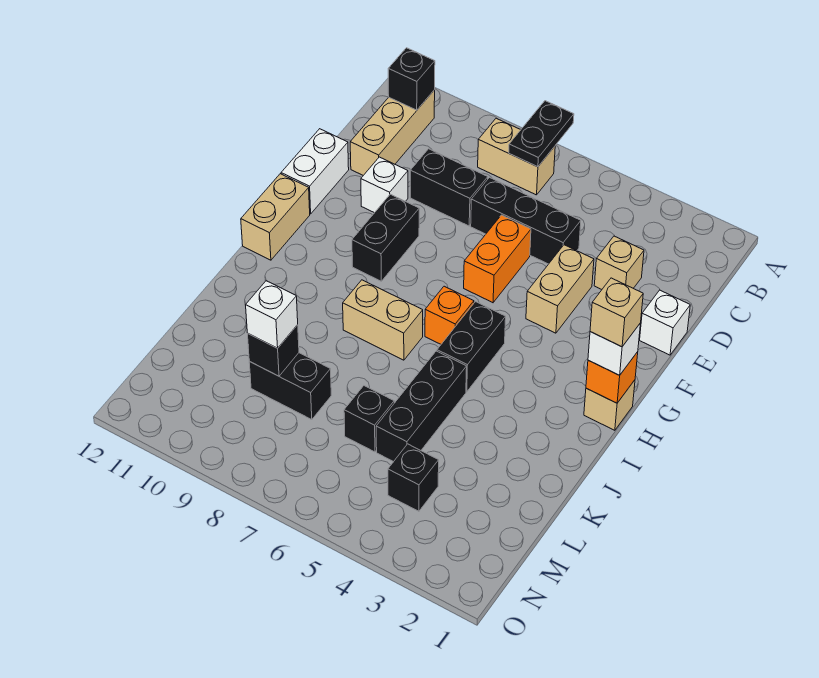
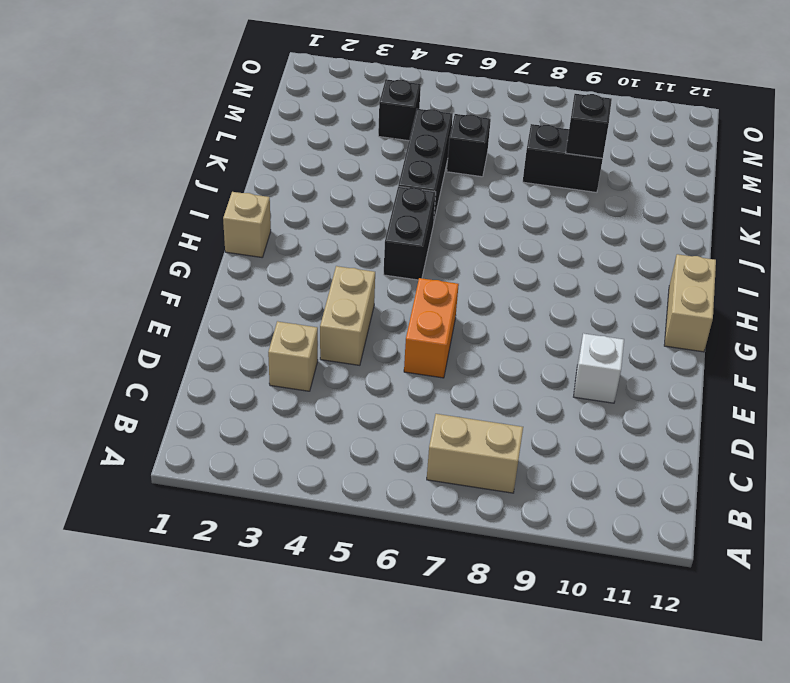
none -> tan 1x3 brick [350,90,435,175]
none -> black 1x3 brick [471,178,581,264]
none -> black 1x2 brick [410,149,488,226]

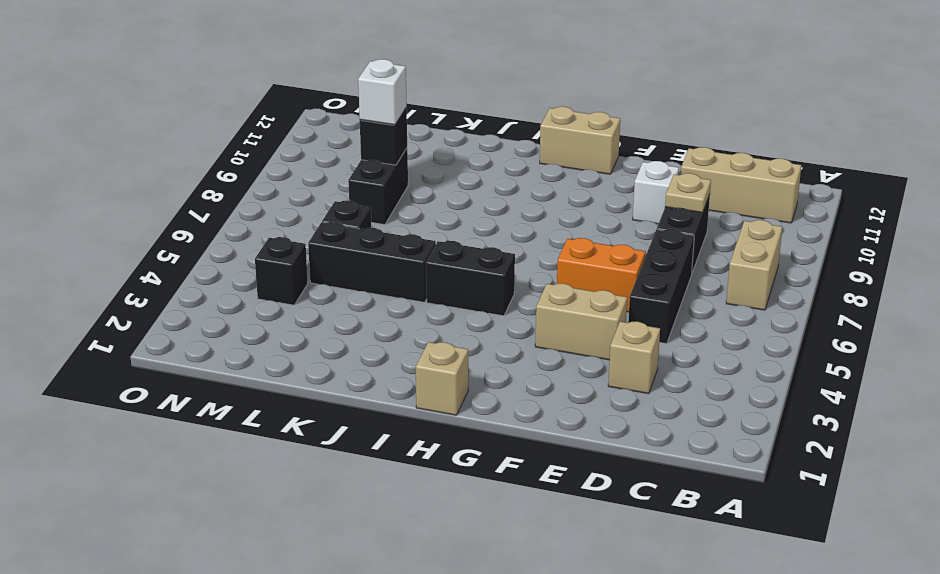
tan 1x1 plate [665,173,711,213] -> none
none -> white 1x1 brick [640,290,690,355]
none -> white 1x2 brick [281,129,349,214]
none -> black 1x2 brick [352,194,419,281]

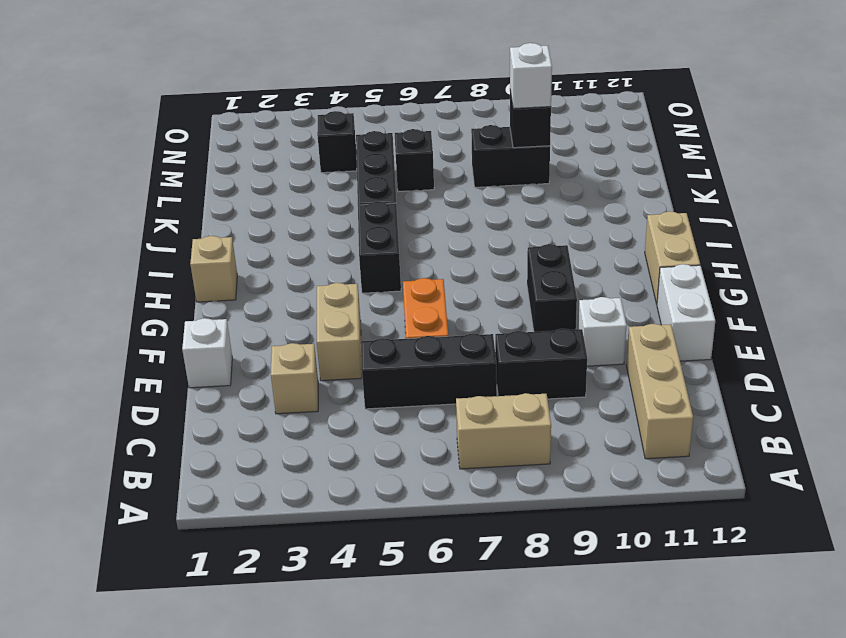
none -> orange 1x1 brick [425,286,474,344]
none -> tan 1x2 brick [343,280,423,360]
none -> black 1x2 plate [509,101,574,167]

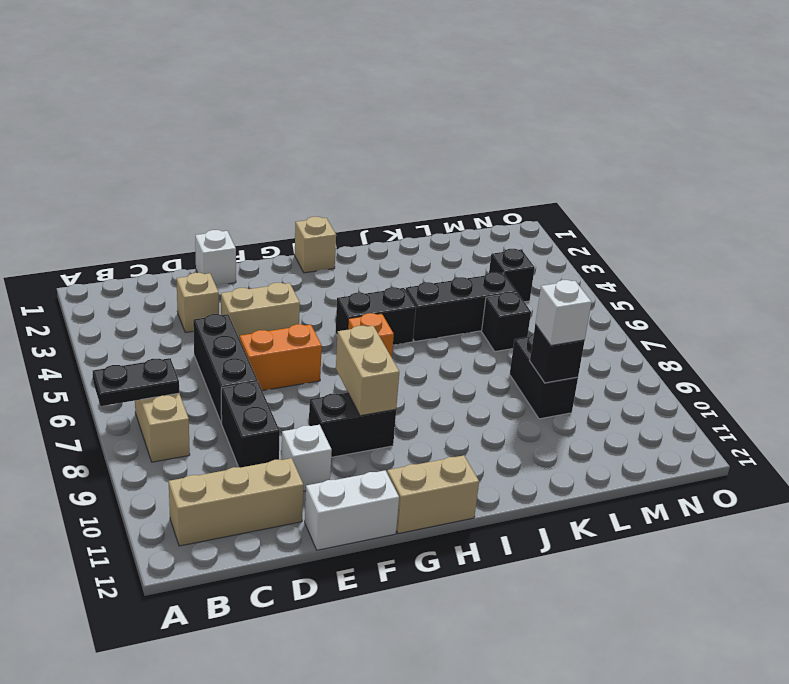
tan 1x2 brick [336,326,399,416] -> tan 1x2 brick moved to [343,280,423,360]
none -> black 1x1 brick [388,48,435,110]
none -> orange 1x1 brick [586,352,638,403]
none -> white 1x1 brick [588,323,641,375]

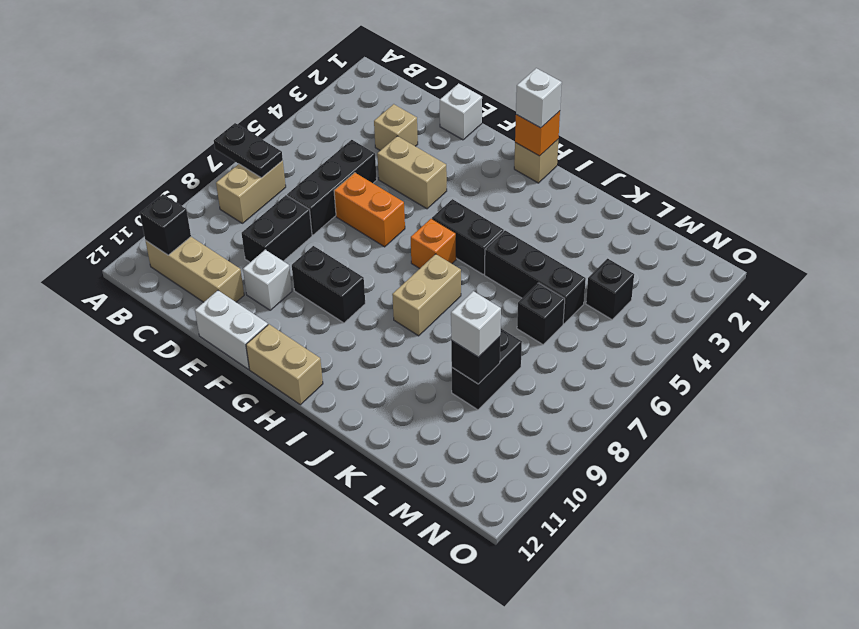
none -> tan 1x1 brick [590,278,643,347]

